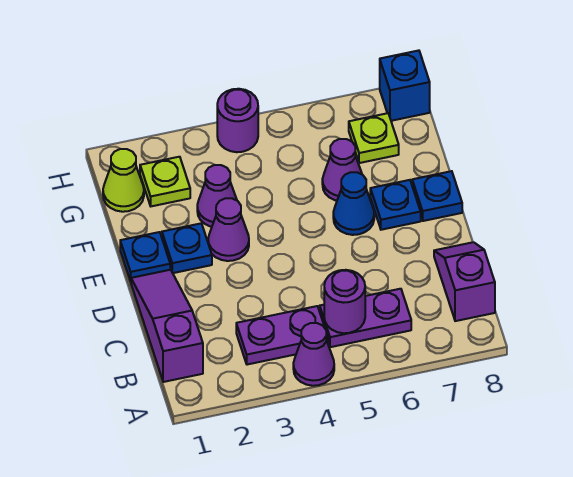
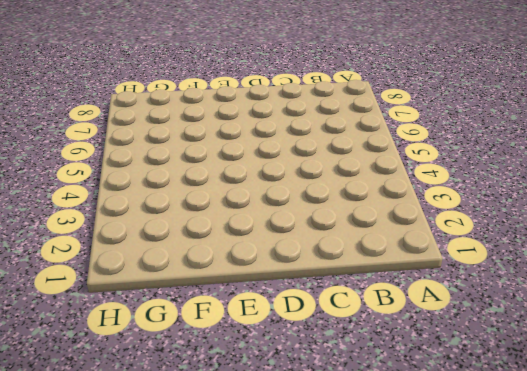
none -> purple 1x1 cone [293,323,334,386]
none -> purple 1x3 slope [131,270,203,382]
none -> purple 1x2 plate [236,306,328,365]

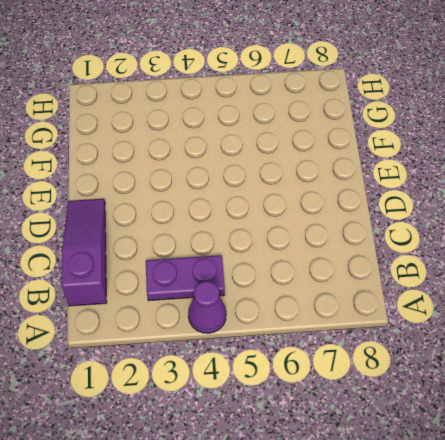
none -> purple 1x2 plate [320,289,411,347]
none -> purple 1x2 slope [434,242,495,321]
none -> blue 1x1 plate [120,232,170,282]

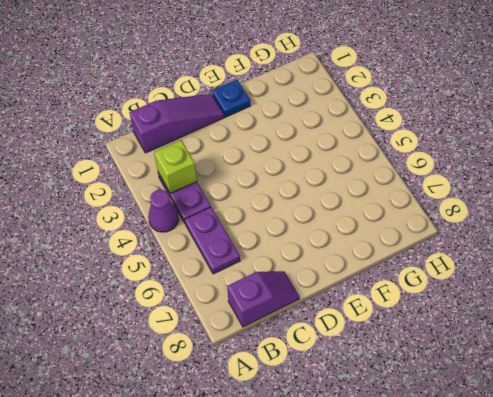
lime 1x1 brick [154,140,197,194] -> none
none -> blue 1x1 plate [162,223,212,273]
none -> purple 1x1 cone [208,198,249,261]
none -> blue 1x1 cone [333,172,374,235]

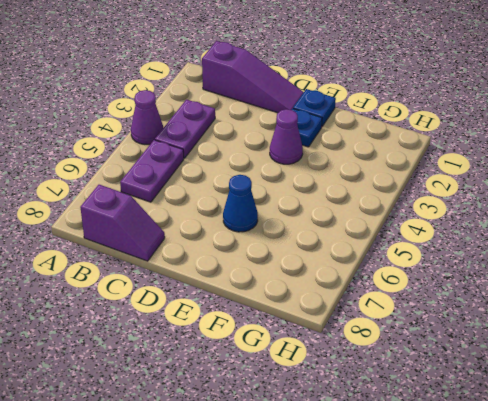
none -> blue 1x1 plate [370,180,421,230]
none -> blue 1x1 plate [412,171,462,221]
none -> purple 1x1 cone [197,165,237,227]

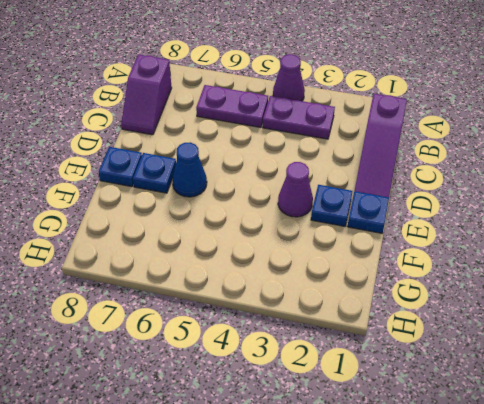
none -> purple 1x1 cone [197,165,237,227]
none -> purple 1x1 cone [322,139,362,201]
none -> lime 1x1 cone [103,149,144,212]

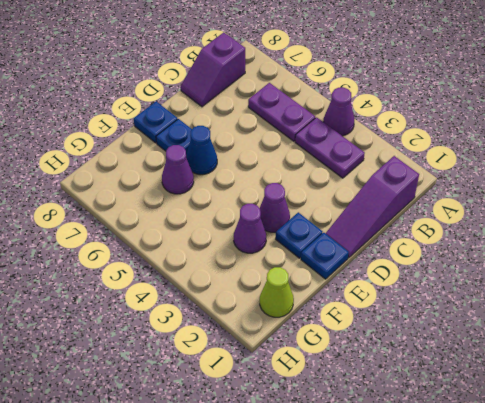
none -> lime 1x1 plate [140,157,190,206]
none -> lime 1x1 plate [349,113,399,163]
none -> purple 1x1 round brick [217,89,258,152]

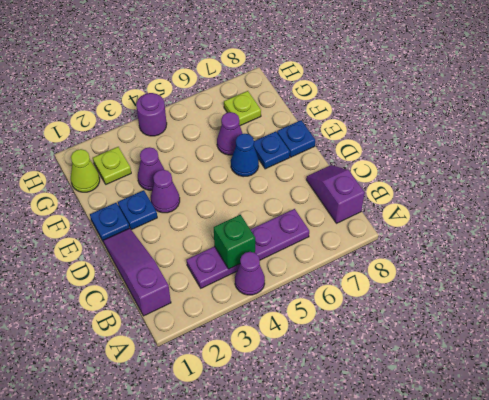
green 1x1 brick [214,215,255,269] -> none
none -> blue 1x1 brick [380,50,430,121]
none -> purple 1x1 round brick [324,270,365,333]

